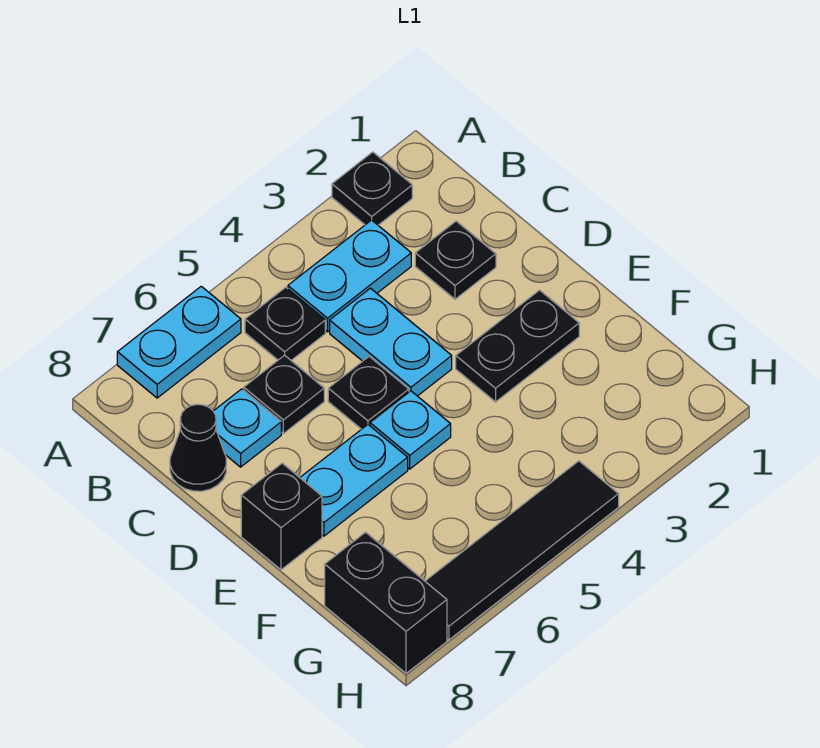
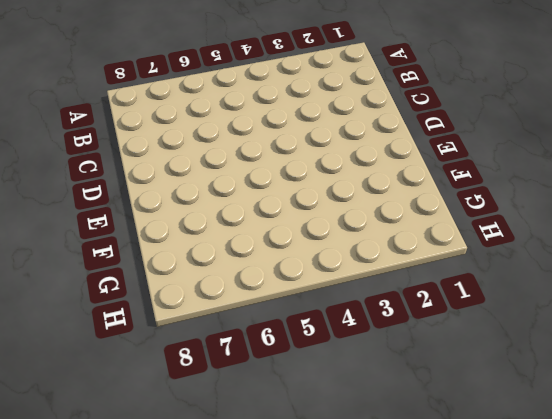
none -> black 1x1 plate [332,152,412,225]
none -> cyan 1x2 plate [117,286,241,398]
none -> cyan 1x2 plate [288,220,411,332]

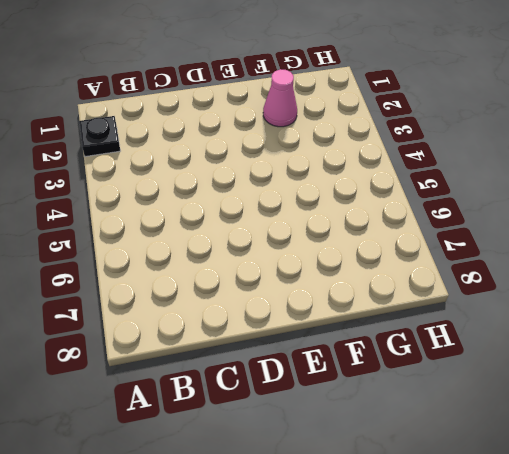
pink 1x1 cone [263,69,297,127] -> none
none -> cyan 1x2 plate [117,286,241,398]
none -> cyan 1x2 plate [288,220,411,332]
none -> black 1x1 plate [245,287,325,360]

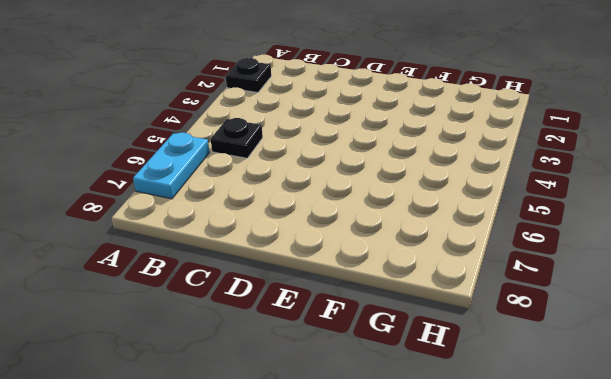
none -> cyan 1x2 plate [288,220,411,332]
none -> black 1x1 plate [415,221,496,299]
none -> cyan 1x2 plate [330,288,452,396]

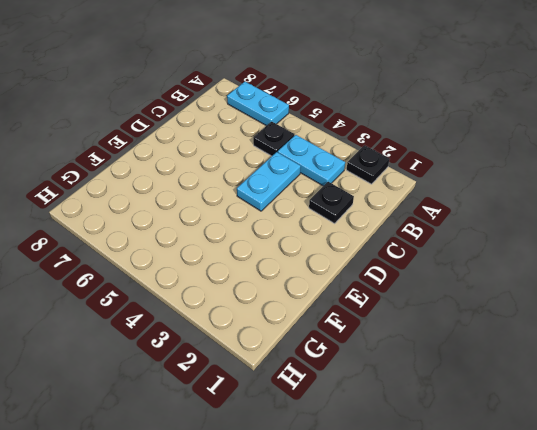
none -> black 1x1 plate [244,355,324,434]
none -> cyan 1x1 plate [214,389,281,467]
none -> black 1x1 cone [170,405,226,491]

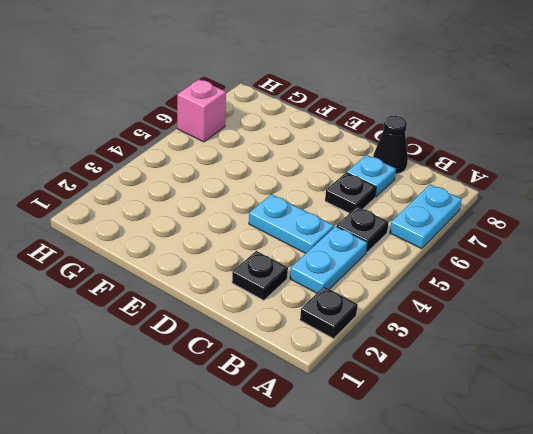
pink 1x1 brick [177,79,226,142] -> black 1x4 tile [425,461,619,640]
none -> black 1x1 plate [328,356,409,429]
none -> black 1x2 plate [456,290,579,402]
none -> cyan 1x1 plate [370,391,451,469]

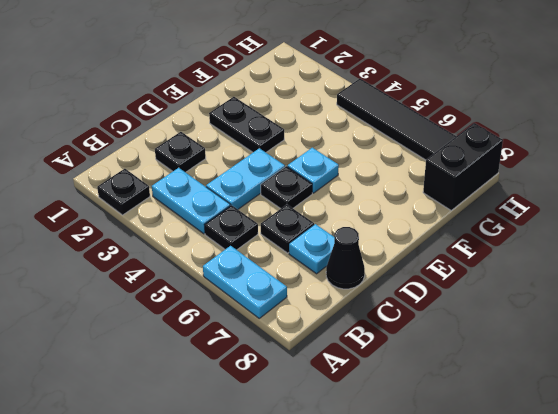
none -> cyan 1x2 plate [300,425,408,536]
none -> black 1x1 brick [241,463,322,570]

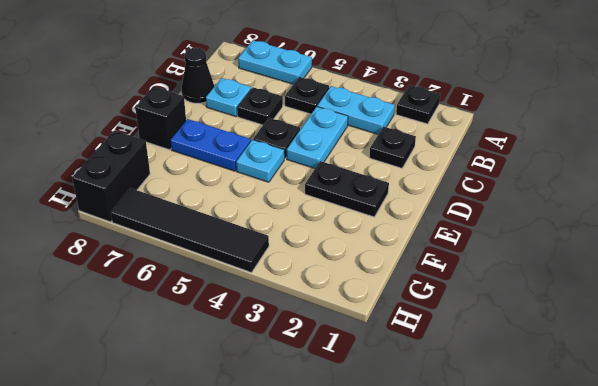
blue 1x2 plate [170,119,251,171] -> cyan 1x2 plate [300,425,408,536]

